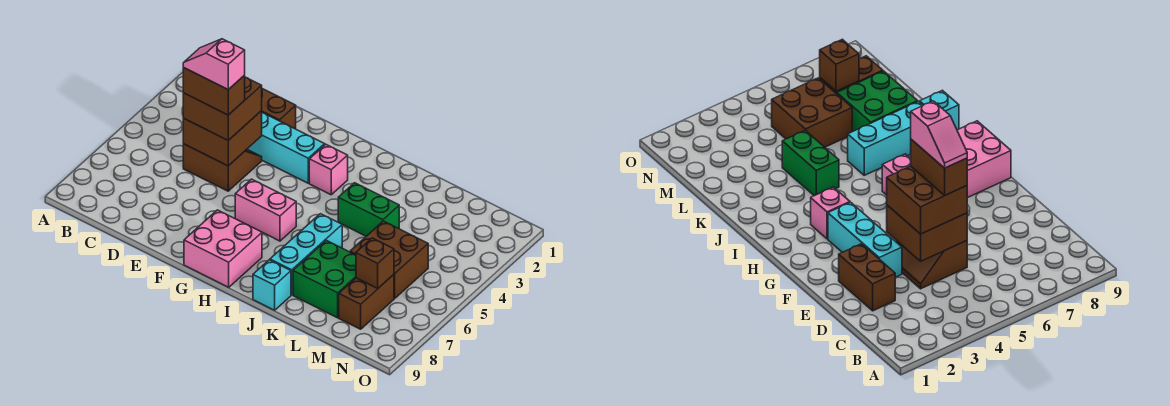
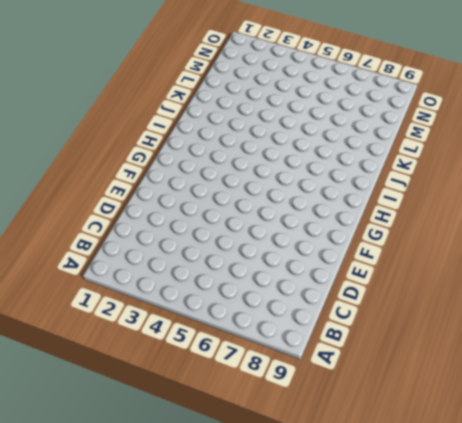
none -> brown 1x2 brick [262,89,296,129]
none -> brown 2x2 slope [183,144,262,191]
none -> cyan 1x3 brick [247,113,325,183]

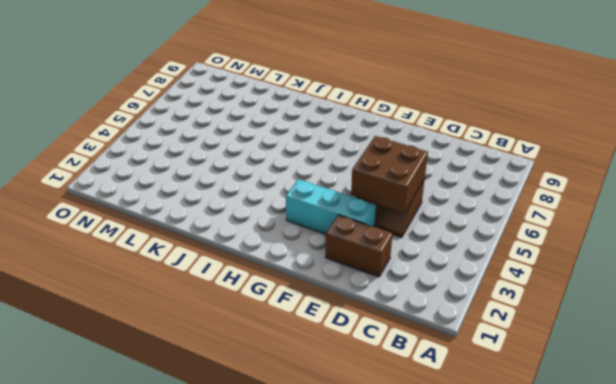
none -> pink 1x2 brick [235,179,296,241]
none -> pink 2x2 brick [184,210,262,287]
none -> pink 1x1 brick [309,144,348,195]

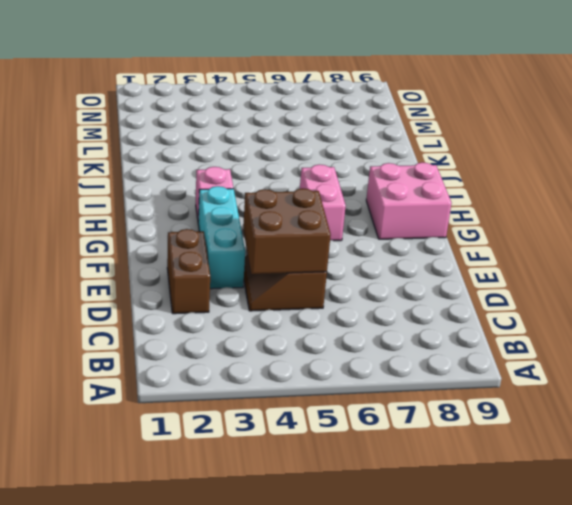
none -> green 1x2 brick [338,183,399,236]
none -> cyan 1x3 brick [270,214,342,295]
none -> cyan 1x1 brick [253,260,291,310]

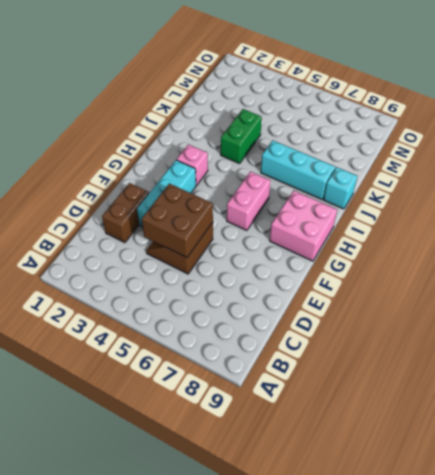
none -> green 2x2 brick [293,240,356,318]
none -> brown 2x2 brick [350,221,428,298]
none -> brown 1x2 brick [339,275,394,329]

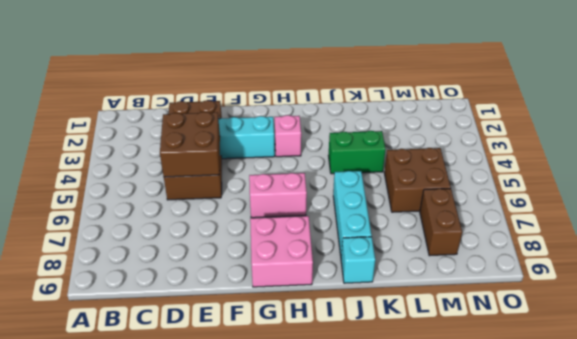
none -> green 2x2 brick [293,240,356,318]
none -> brown 1x1 brick [356,238,394,288]
none -> brown 2x2 brick [183,77,262,140]

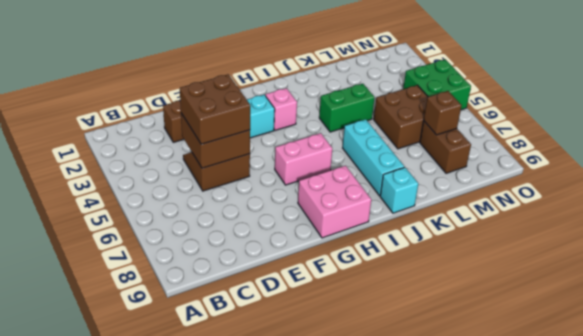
green 2x2 brick [403,59,471,110] -> green 2x2 brick moved to [293,240,356,318]
none -> brown 1x2 brick [183,68,245,115]
none -> pink 1x2 slope [183,39,245,89]

